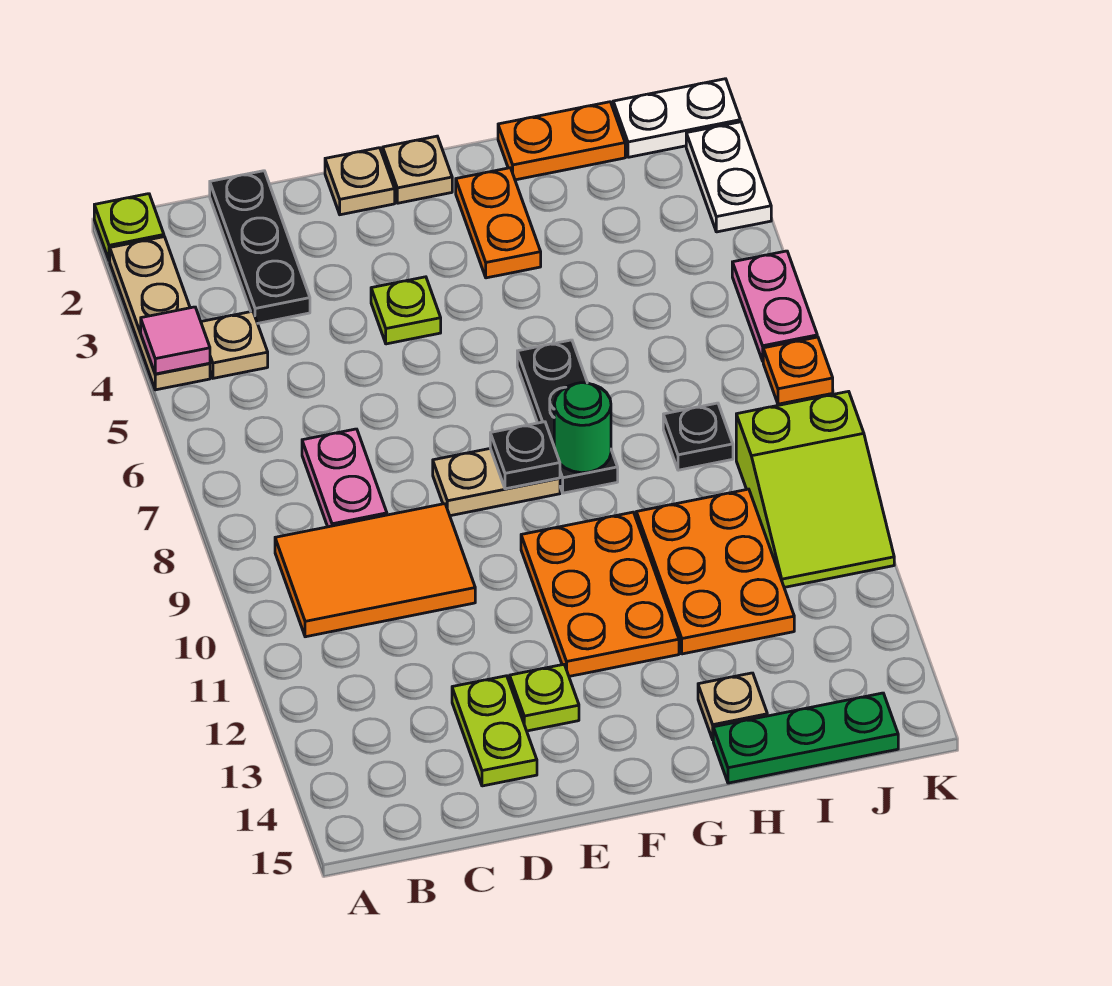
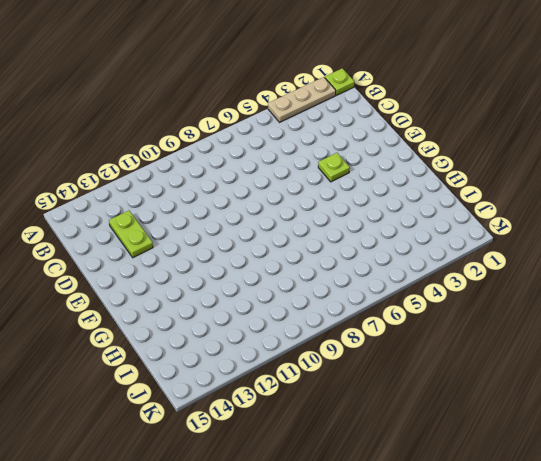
lime 1x2 plate [109,211,153,258] -> lime 1x2 plate turned to [452,676,537,786]
none -> tan 1x1 plate [201,311,268,378]
none -> orange 2x3 tile [275,504,475,637]
none -> black 1x3 plate [210,171,310,323]

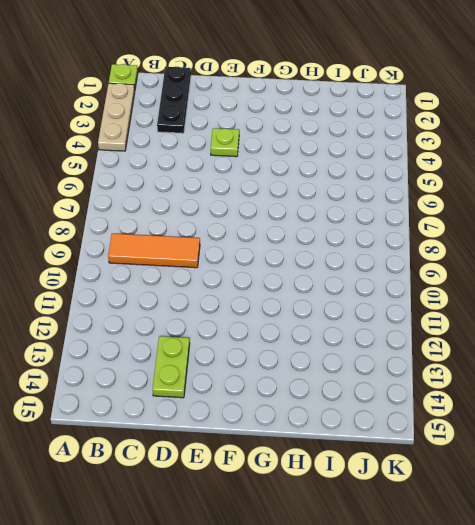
orange 1x3 tile [108,233,200,268] -> orange 2x3 tile [275,504,475,637]
none -> tan 1x1 plate [201,311,268,378]
none -> pink 1x2 plate [302,429,387,527]
none -> tan 1x1 plate [325,148,395,215]

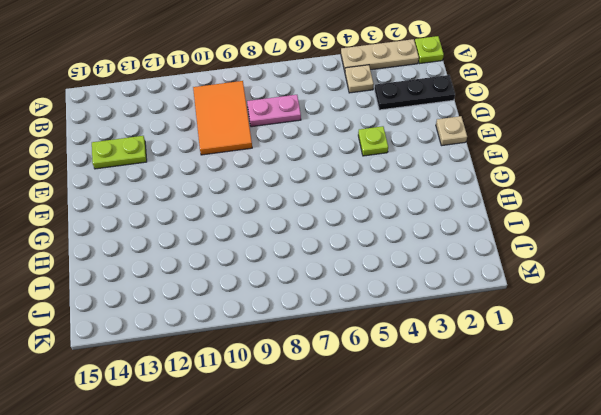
none -> tan 1x2 plate [433,448,560,516]
none -> lime 1x1 plate [510,664,579,731]
none -> tan 1x1 plate [383,136,452,203]

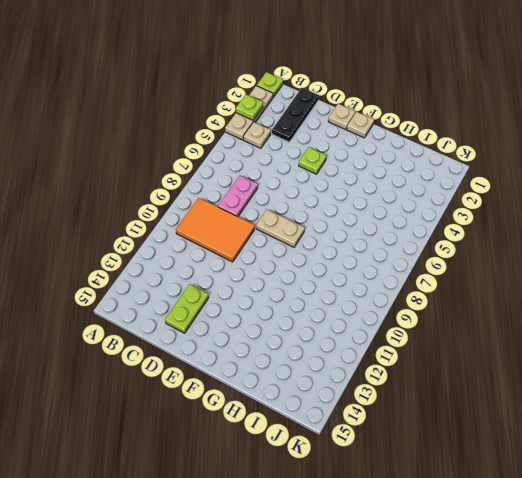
lime 1x1 plate [236,95,263,120] -> lime 1x1 plate moved to [510,664,579,731]
none -> orange 2x3 plate [521,512,679,676]
none -> orange 1x2 plate [456,168,541,278]
none -> black 1x3 plate [517,340,618,493]

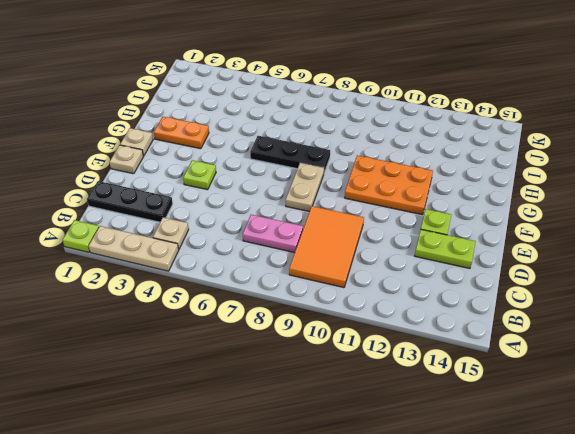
none -> orange 1x2 plate [498,102,625,180]
none -> orange 2x3 plate [636,489,794,654]
none -> tan 1x1 plate [698,673,767,740]

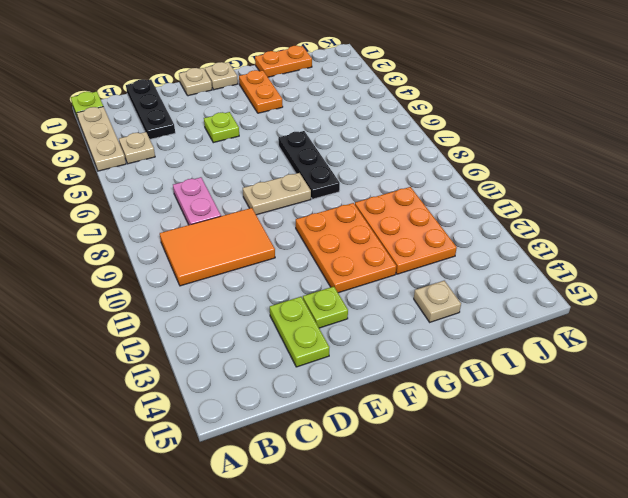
none -> green 1x3 plate [713,693,898,783]
none -> black 1x1 plate [663,403,733,470]
none -> white 1x2 plate [613,79,740,157]

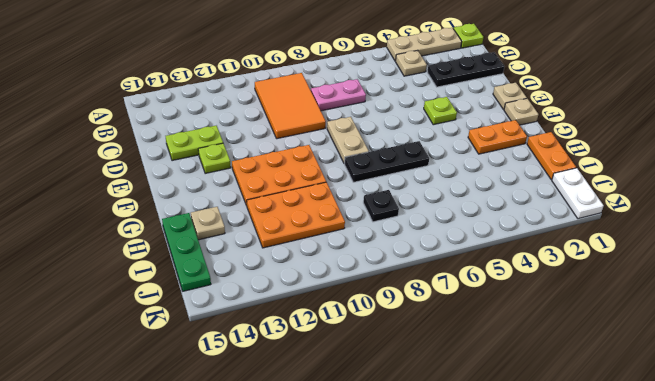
none -> lime 2x3 slope [736,391,894,587]
none -> white 1x2 plate [686,122,771,232]
none -> pink 1x2 plate [732,251,817,361]

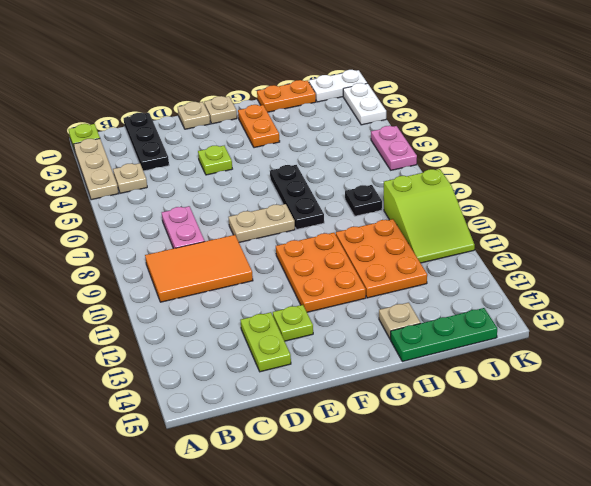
none -> orange 1x1 plate [763,337,833,404]
none -> pink 1x1 tile [141,307,210,374]
none -> black 1x1 plate [490,422,560,489]

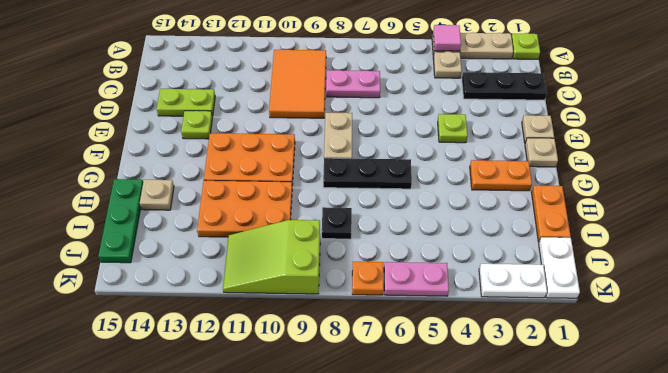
none -> black 1x1 plate [490,422,560,489]
none -> green 1x1 round brick [554,383,611,473]

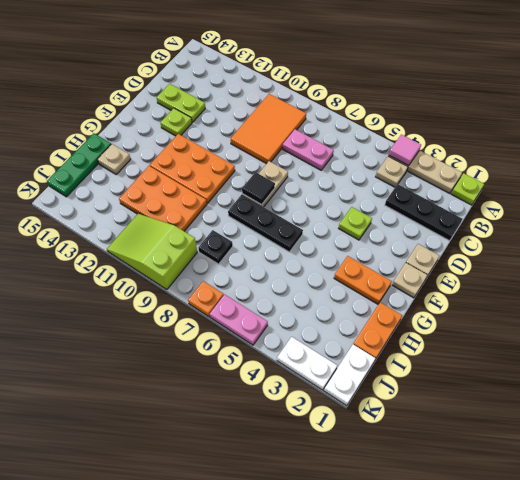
black 1x1 tile [242,172,275,205] -> black 1x1 plate [490,422,560,489]
none -> green 1x1 round brick [554,383,611,473]

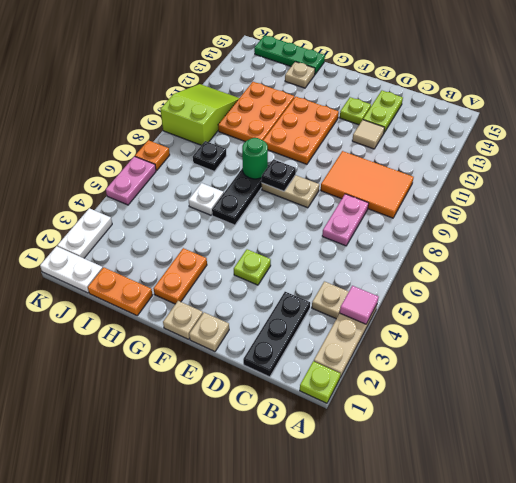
tan 1x1 tile [352,120,385,149] -> none
white 1x1 plate [189,183,224,215] -> none

